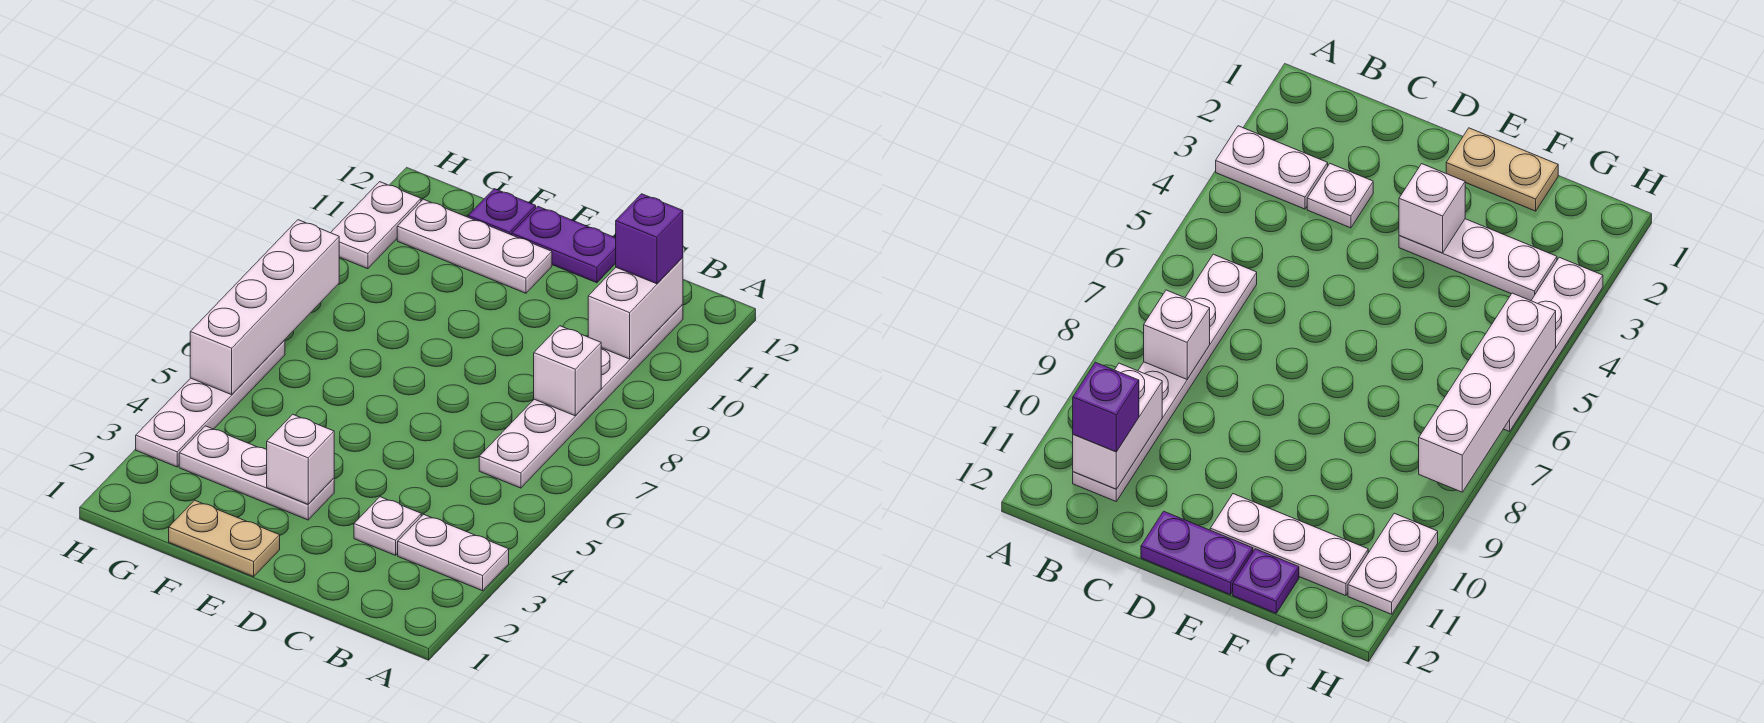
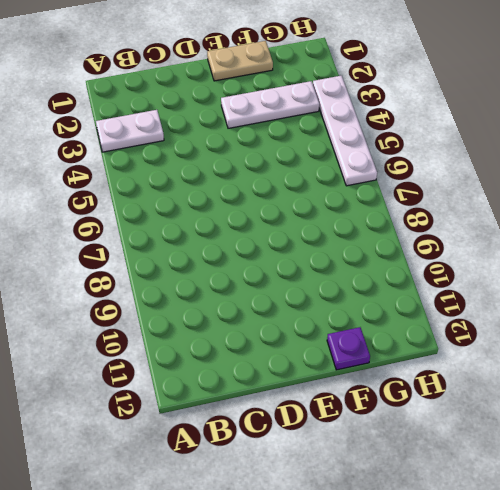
none -> white 1x6 plate [479,304,683,488]
none -> white 1x1 plate [354,497,421,555]
none -> purple 1x2 plate [512,206,616,283]

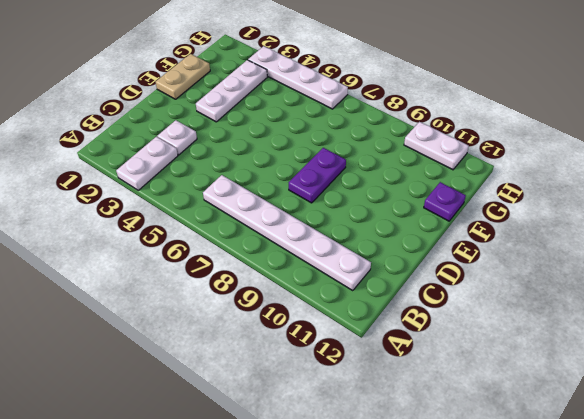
purple 1x2 plate [289,148,346,203] -> purple 1x2 plate moved to [512,206,616,283]
none -> white 1x3 plate [397,199,552,293]
none -> white 1x1 brick [534,326,601,416]
none -> white 1x2 brick [588,258,683,359]

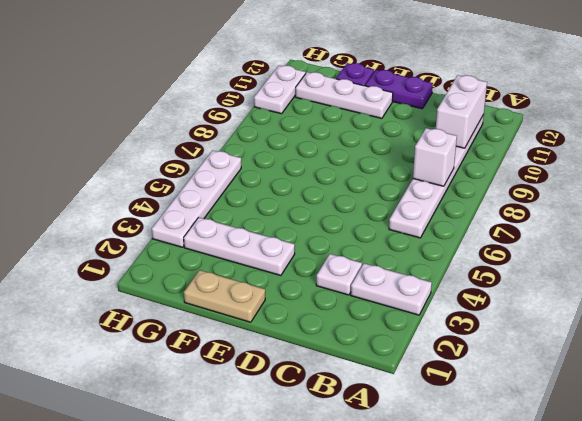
none -> white 1x1 brick [267,414,334,504]
none -> white 1x4 brick [190,220,339,395]
none -> purple 1x1 brick [616,194,683,284]

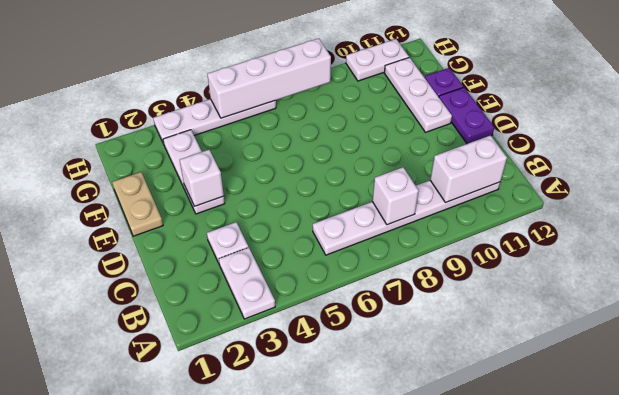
none -> purple 1x1 brick [616,194,683,284]

